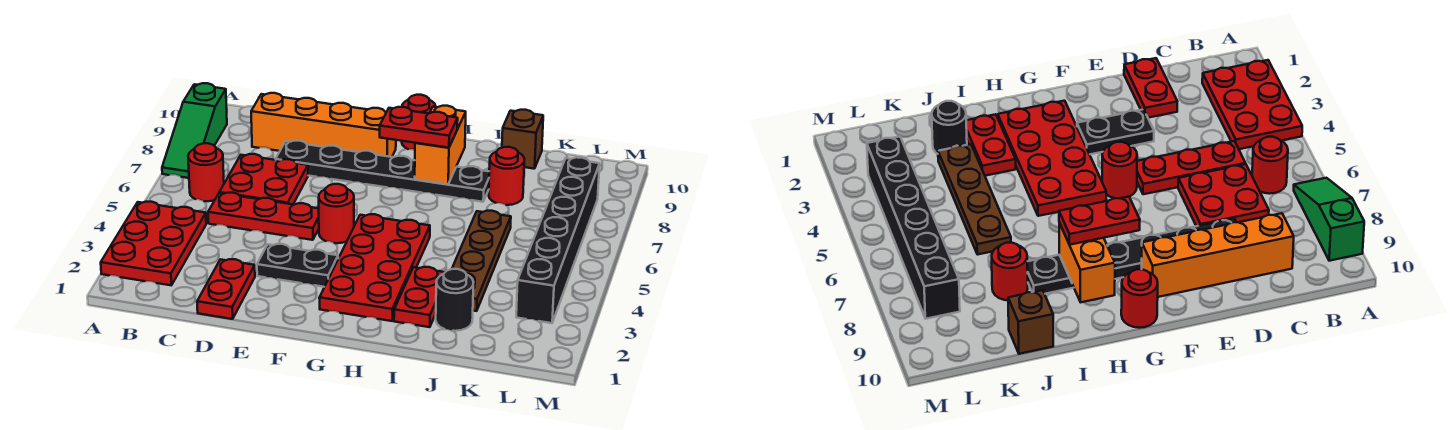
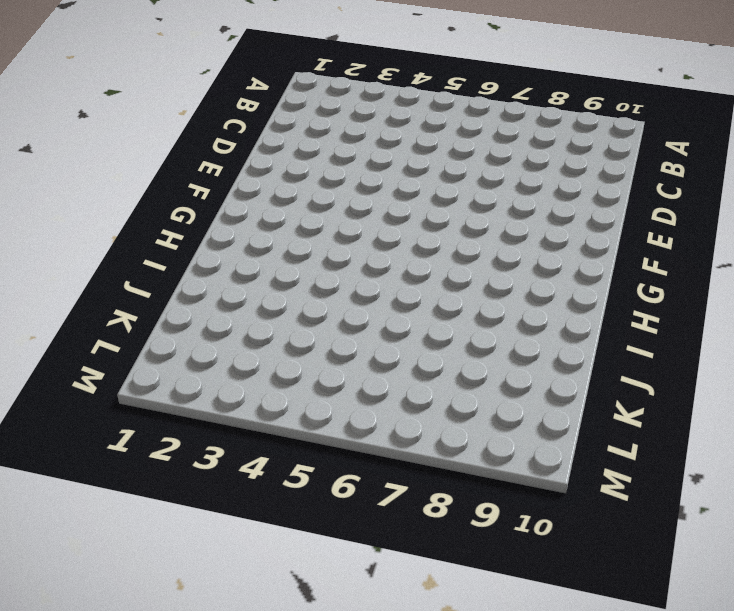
none -> red 2x3 plate [101,202,206,285]
none -> green 1x3 slope [162,83,227,178]
none -> red 1x1 round brick [188,143,224,201]

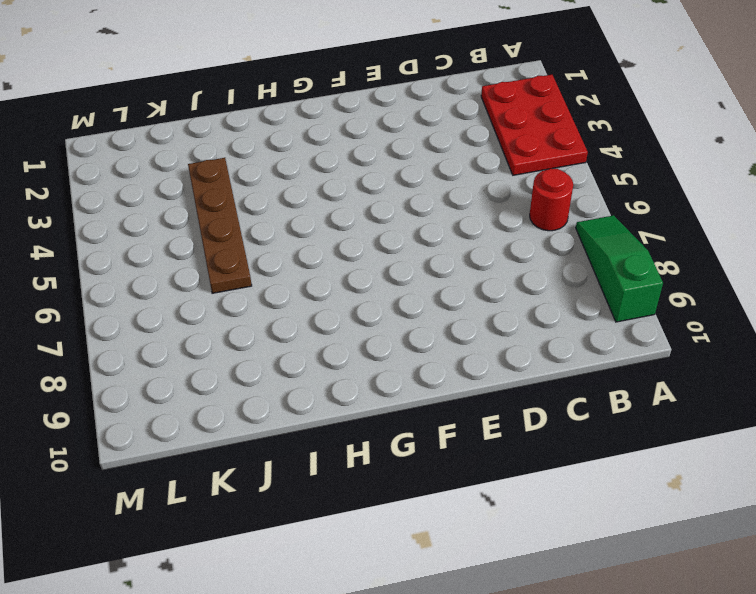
none -> red 1x3 plate [208,193,319,240]
none -> red 2x2 plate [219,154,308,204]
none -> orange 1x4 brick [251,93,396,157]

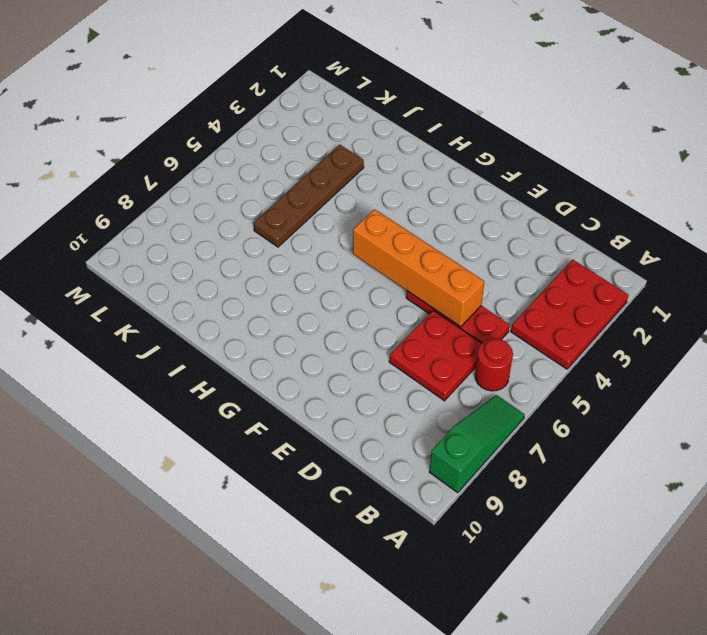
orange 1x4 brick [353,209,484,327] -> orange 1x4 brick moved to [251,93,396,157]
none -> red 1x2 plate [197,259,255,319]
none -> black 1x6 plate [276,141,489,202]
none -> black 1x2 plate [257,244,338,287]

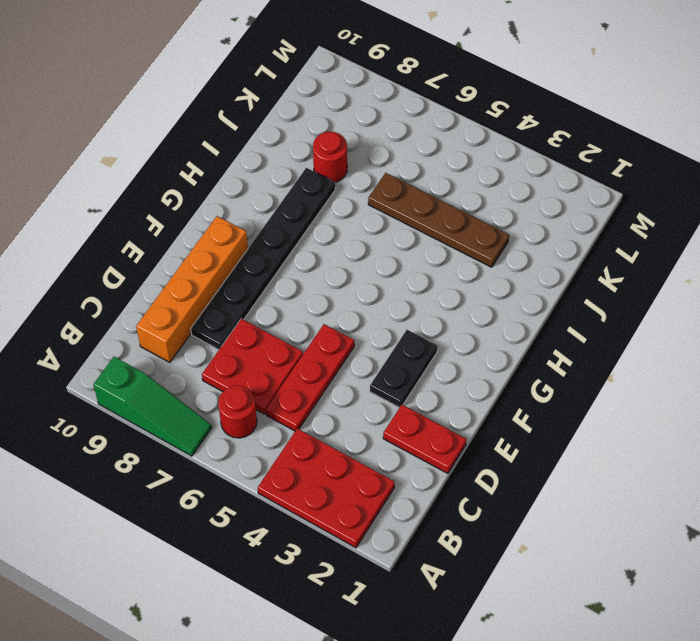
none -> red 1x1 round brick [319,184,354,243]
none -> red 2x4 plate [319,214,430,321]
none -> red 1x1 round brick [402,95,436,150]

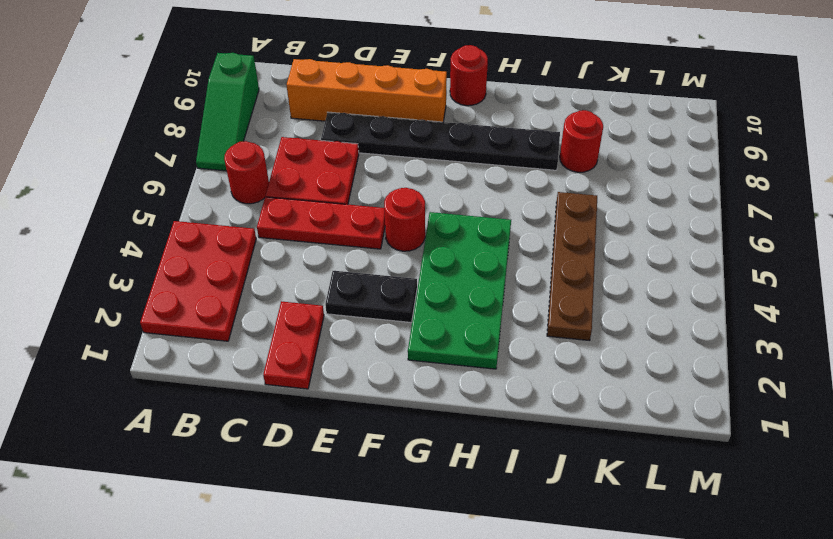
green 2x4 plate [408,212,511,369] -> red 2x4 plate [319,214,430,321]
none -> red 1x2 plate [394,267,445,327]
none -> black 1x1 round brick [436,269,473,331]
none -> brown 1x1 brick [502,110,543,169]

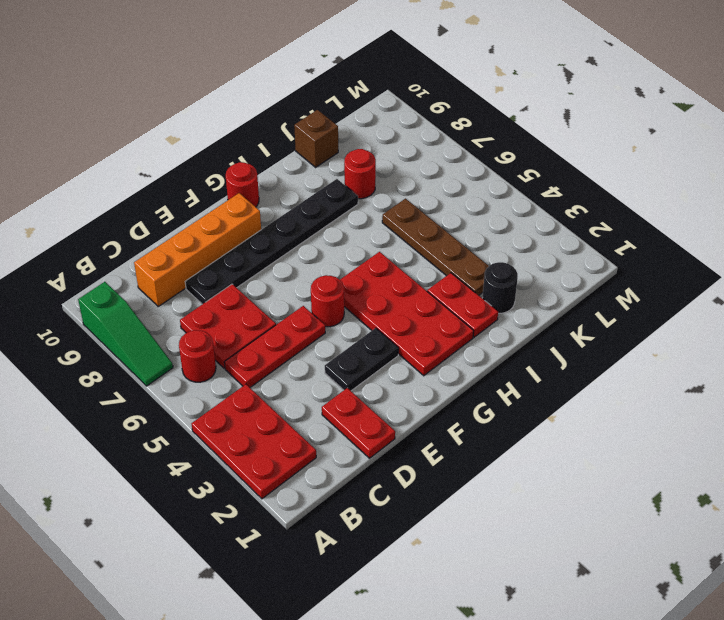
none -> black 1x6 brick [516,157,600,323]
none -> orange 1x2 brick [415,106,466,184]
none -> red 1x2 plate [380,107,458,148]

